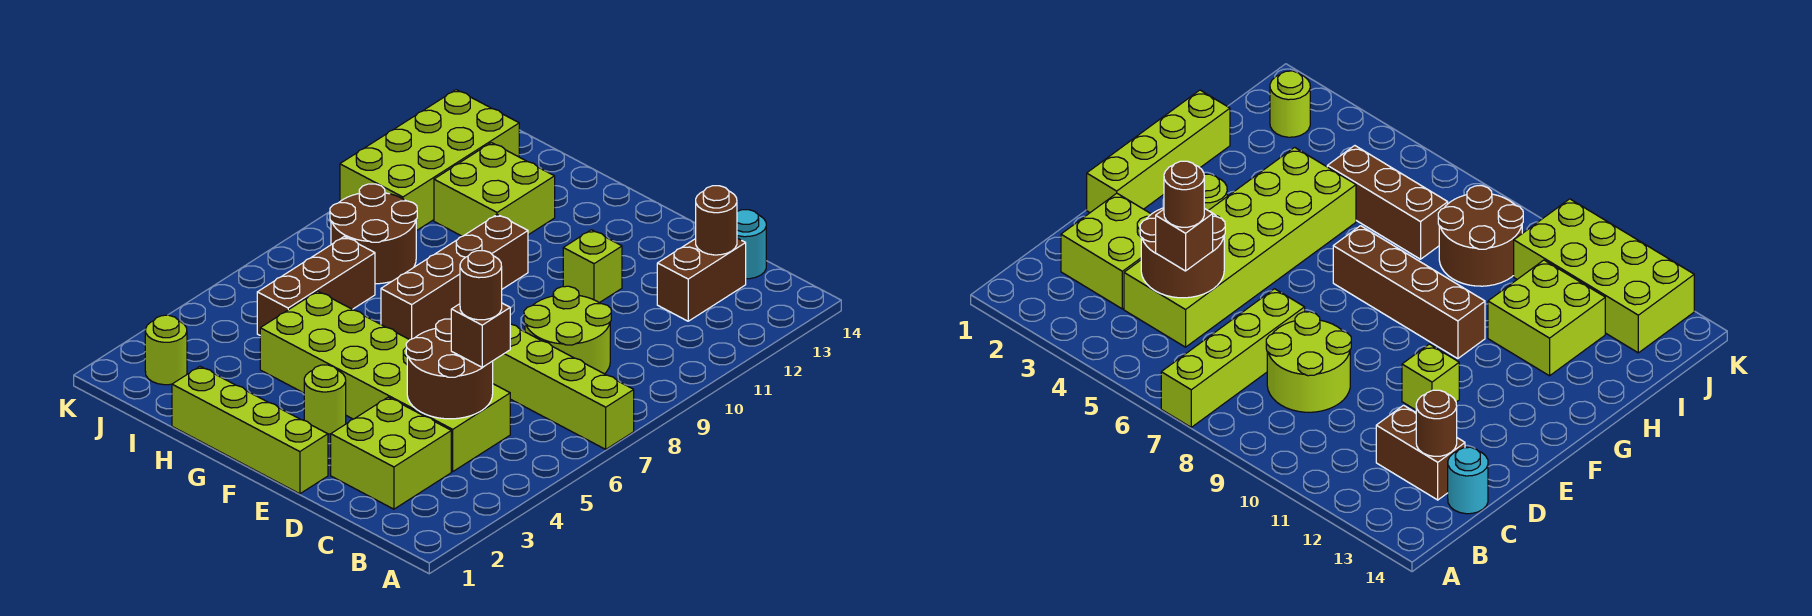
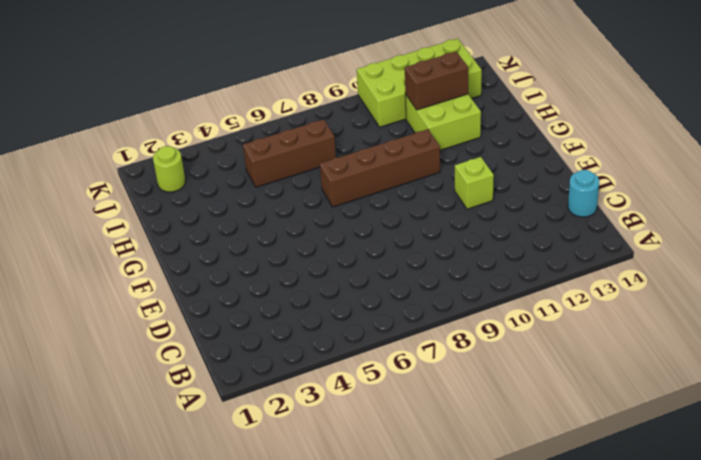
brown 1x2 brick [405,52,468,110] -> brown 1x2 brick moved to [657,238,746,321]
none -> lime 1x4 brick [493,324,634,449]
none -> lime 2x2 brick [331,397,451,509]
none -> lime 2x6 brick [260,291,510,471]

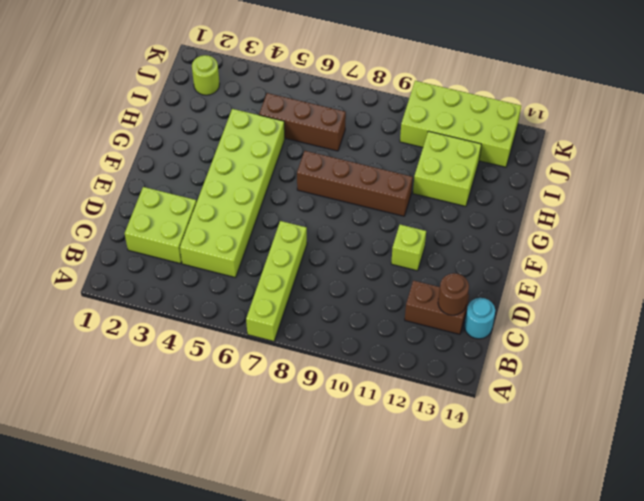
none -> lime 2x2 round brick [524,286,611,374]
none -> lime 1x4 brick [172,367,328,494]
none -> lime 1x1 round brick [304,365,346,434]

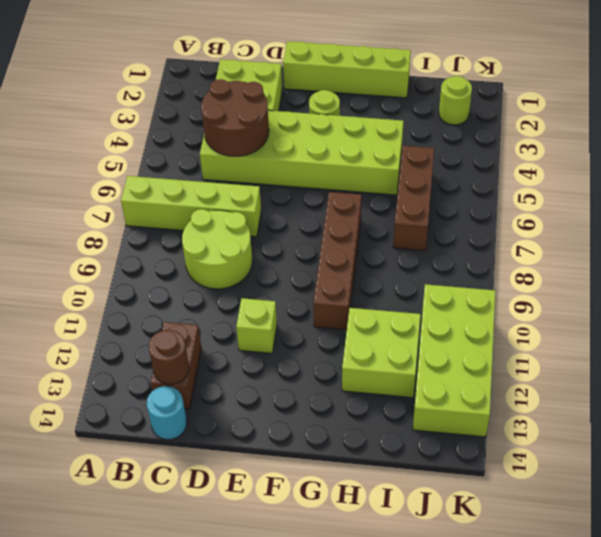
none -> brown 2x2 round brick [330,184,417,284]
none -> brown 1x1 brick [451,303,510,367]
none -> brown 1x1 round brick [460,251,502,320]

